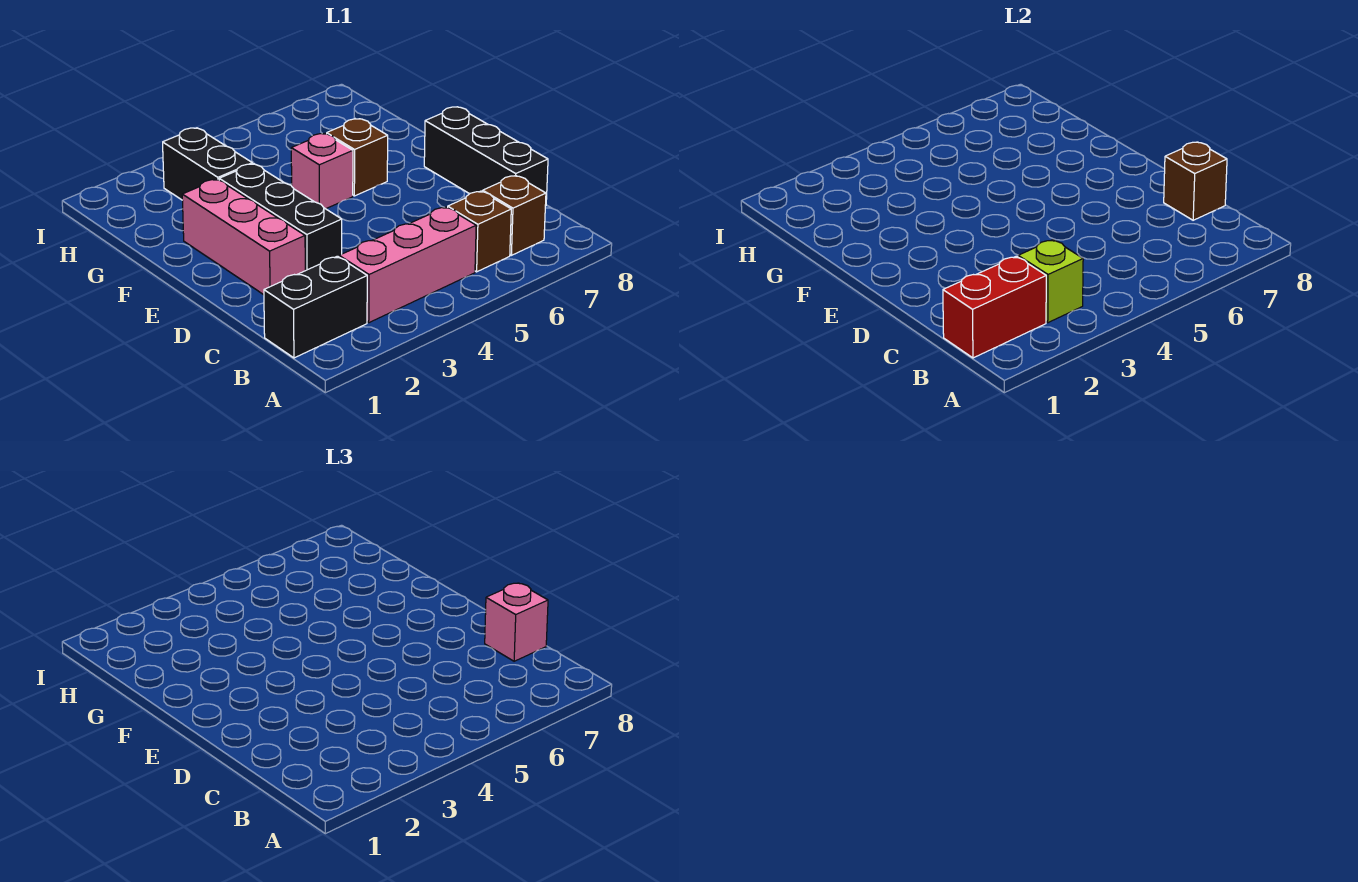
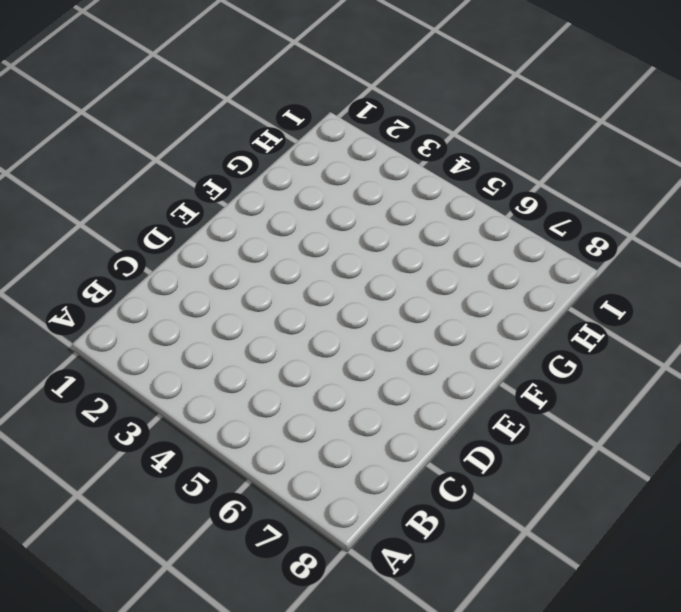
none -> black 1x2 brick [264,256,367,358]
none -> pink 1x3 brick [339,207,476,323]
none -> brown 1x1 brick [448,191,511,272]

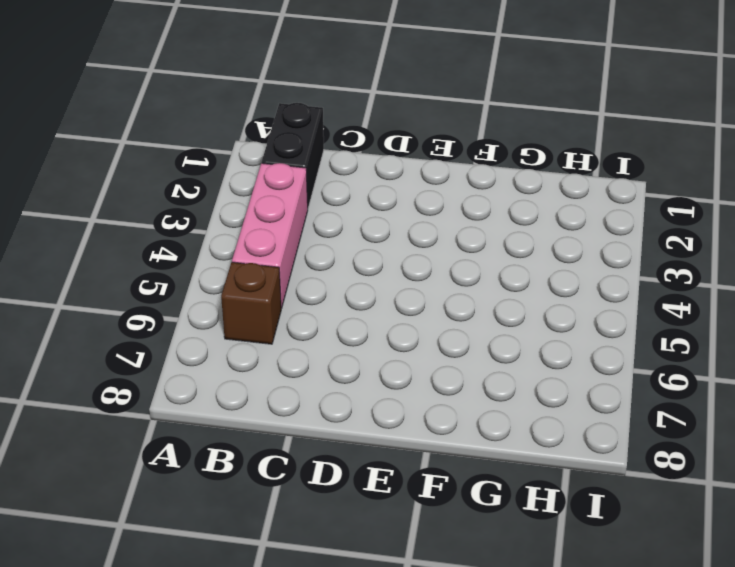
none -> brown 1x1 brick [483,175,546,255]
none -> black 1x3 brick [424,107,548,206]
none -> pink 1x3 brick [182,179,305,295]

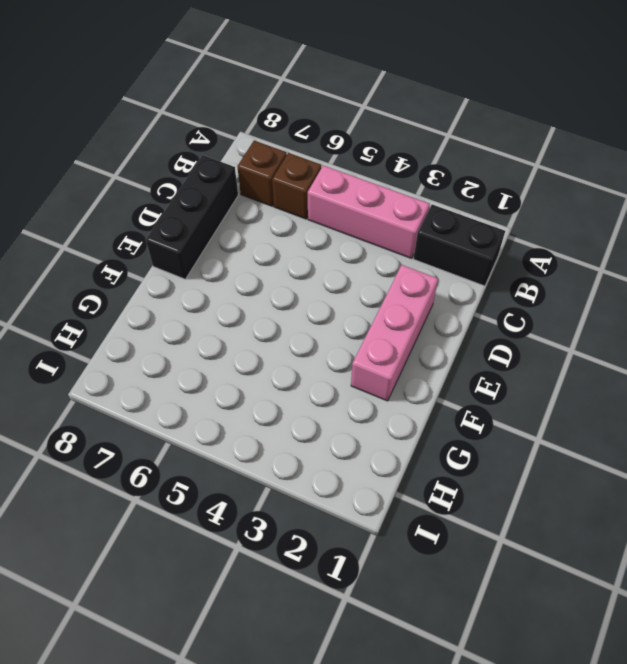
none -> black 1x3 brick [219,164,342,271]
none -> pink 1x1 brick [291,134,353,209]
none -> brown 1x1 brick [327,119,388,196]

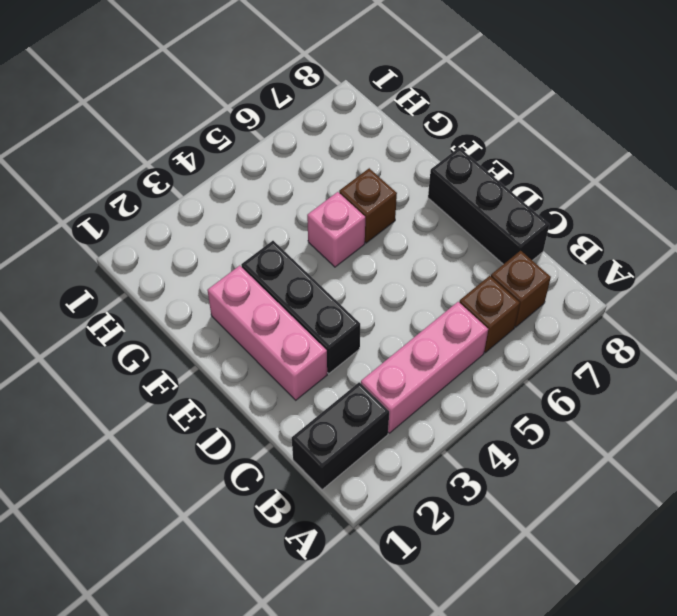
none -> black 1x2 brick [163,128,252,200]
none -> red 1x2 brick [943,256,1046,358]
none -> lime 1x1 brick [1018,240,1083,323]

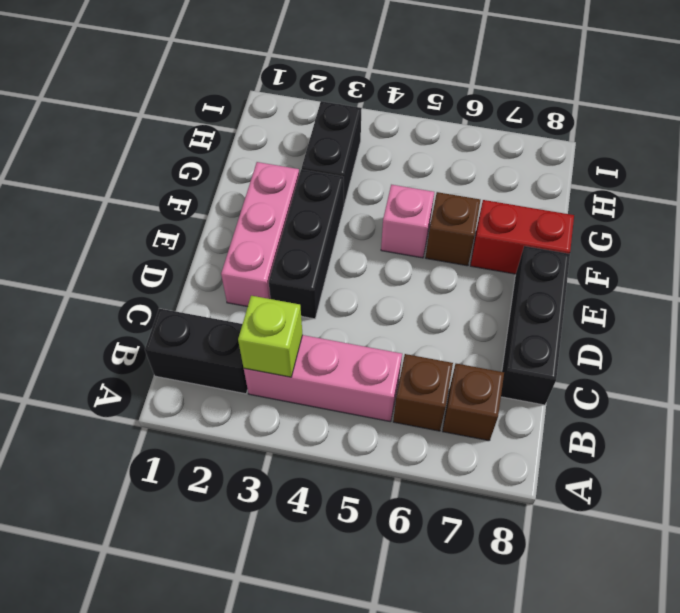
red 1x2 brick [470,200,574,274] -> red 1x2 brick moved to [943,256,1046,358]
none -> brown 1x1 brick [1164,142,1227,220]
none -> pink 1x1 brick [485,583,548,661]

